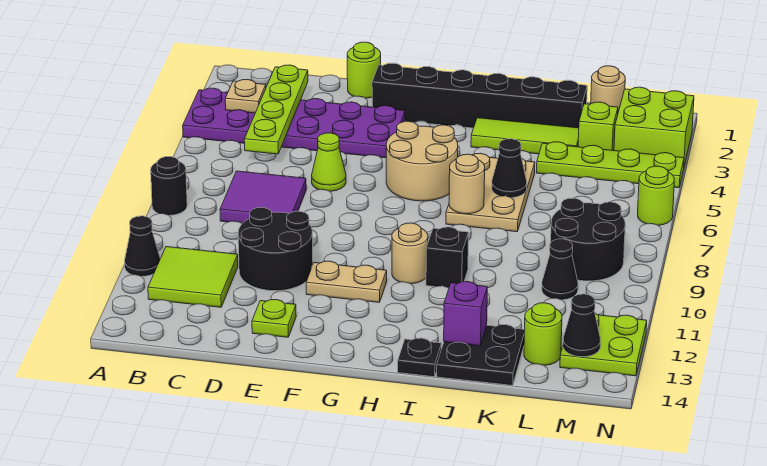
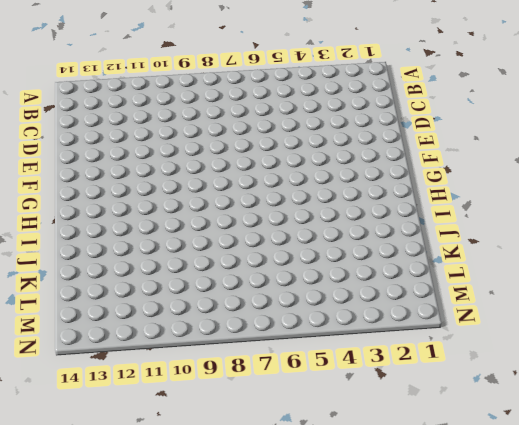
none -> purple 2x6 plate [183,88,405,158]
none -> black 1x1 round brick [151,157,187,215]
none -> black 1x1 cone [125,216,160,276]
none -> lime 2x2 tile [148,247,238,307]

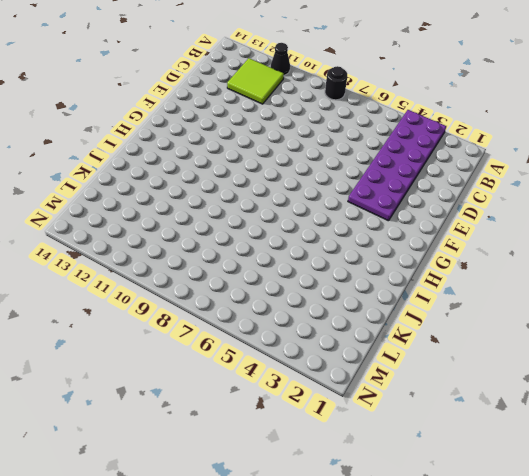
none -> purple 2x2 tile [220,171,306,224]
none -> black 2x2 round brick [238,207,313,291]
none -> lime 1x1 round brick [347,42,381,98]
none -> lime 1x1 cone [312,133,346,191]

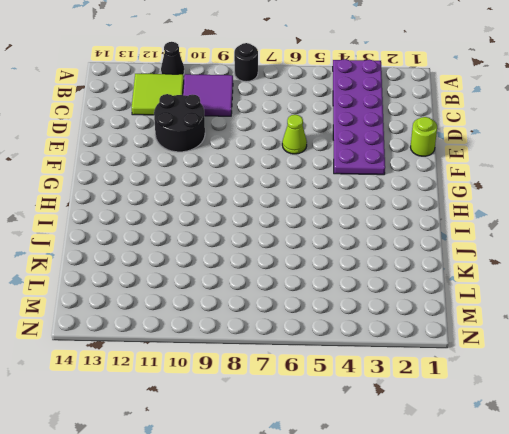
purple 2x2 tile [183,74,233,116] -> purple 2x2 tile moved to [220,171,306,224]
none -> lime 1x1 plate [252,300,296,337]
none -> black 1x6 brick [372,63,587,128]
none -> tan 1x2 plate [306,261,387,302]
none -> tan 2x2 round brick [386,121,458,201]

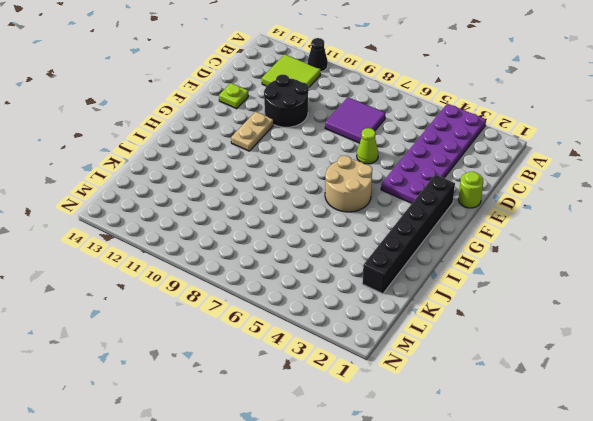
none -> black 1x1 round brick [151,157,187,215]
none -> tan 1x1 round brick [392,223,428,284]
none -> lime 1x3 tile [471,118,579,154]
none -> tan 2x3 plate [446,153,535,232]

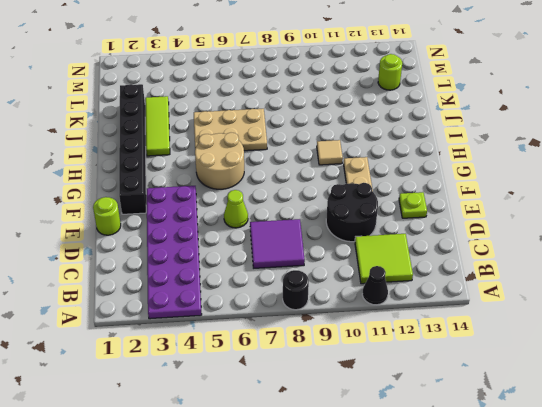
tan 1x1 tile [317,140,343,165] -> tan 1x1 round brick [392,223,428,284]
none -> black 1x1 brick [426,227,469,288]
none -> black 1x1 plate [398,338,441,377]
none -> black 2x2 plate [437,325,525,386]
none -> lime 1x4 plate [537,142,684,188]

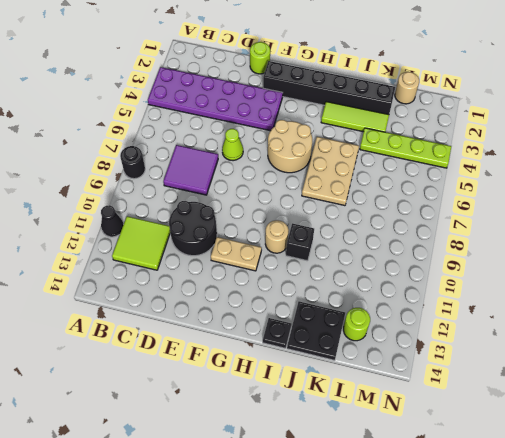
none -> lime 1x1 plate [252,300,296,337]
none -> lime 1x1 brick [578,102,618,151]
none -> black 2x2 round brick [551,198,625,281]
none -> black 1x1 cone [542,239,578,300]

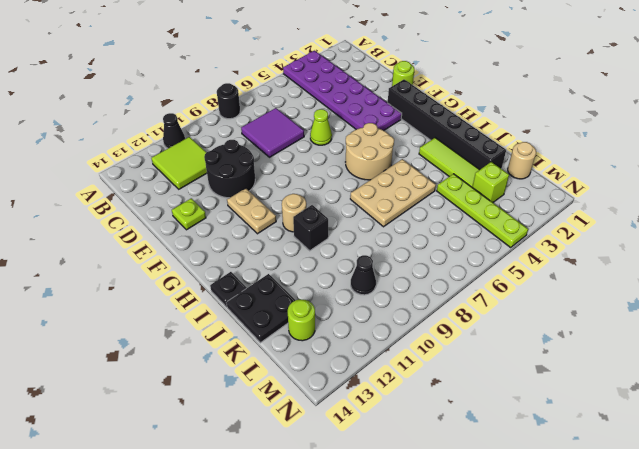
none -> black 2x2 round brick [551,198,625,281]
none -> lime 2x2 brick [614,87,694,165]
none -> lime 2x2 plate [560,313,647,376]
none -> lime 1x1 round brick [638,166,674,225]

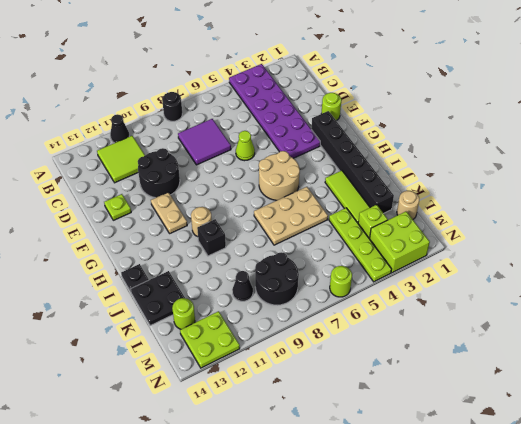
none -> tan 1x1 plate [225,80,266,113]
none -> lime 1x4 plate [244,65,308,154]
none -> tan 1x1 round brick [449,154,485,214]
none -> black 1x1 cone [492,139,527,198]

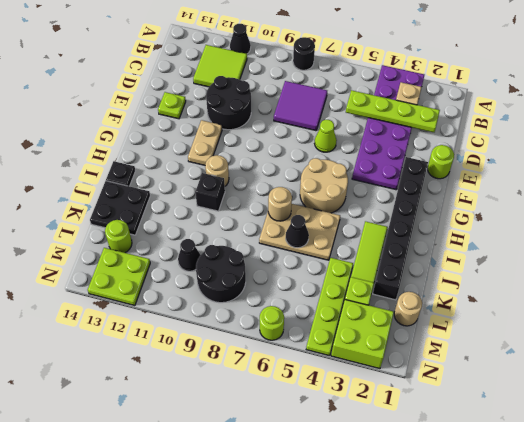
none -> purple 1x1 brick [444,281,487,346]
none -> black 1x1 cone [563,294,600,357]

